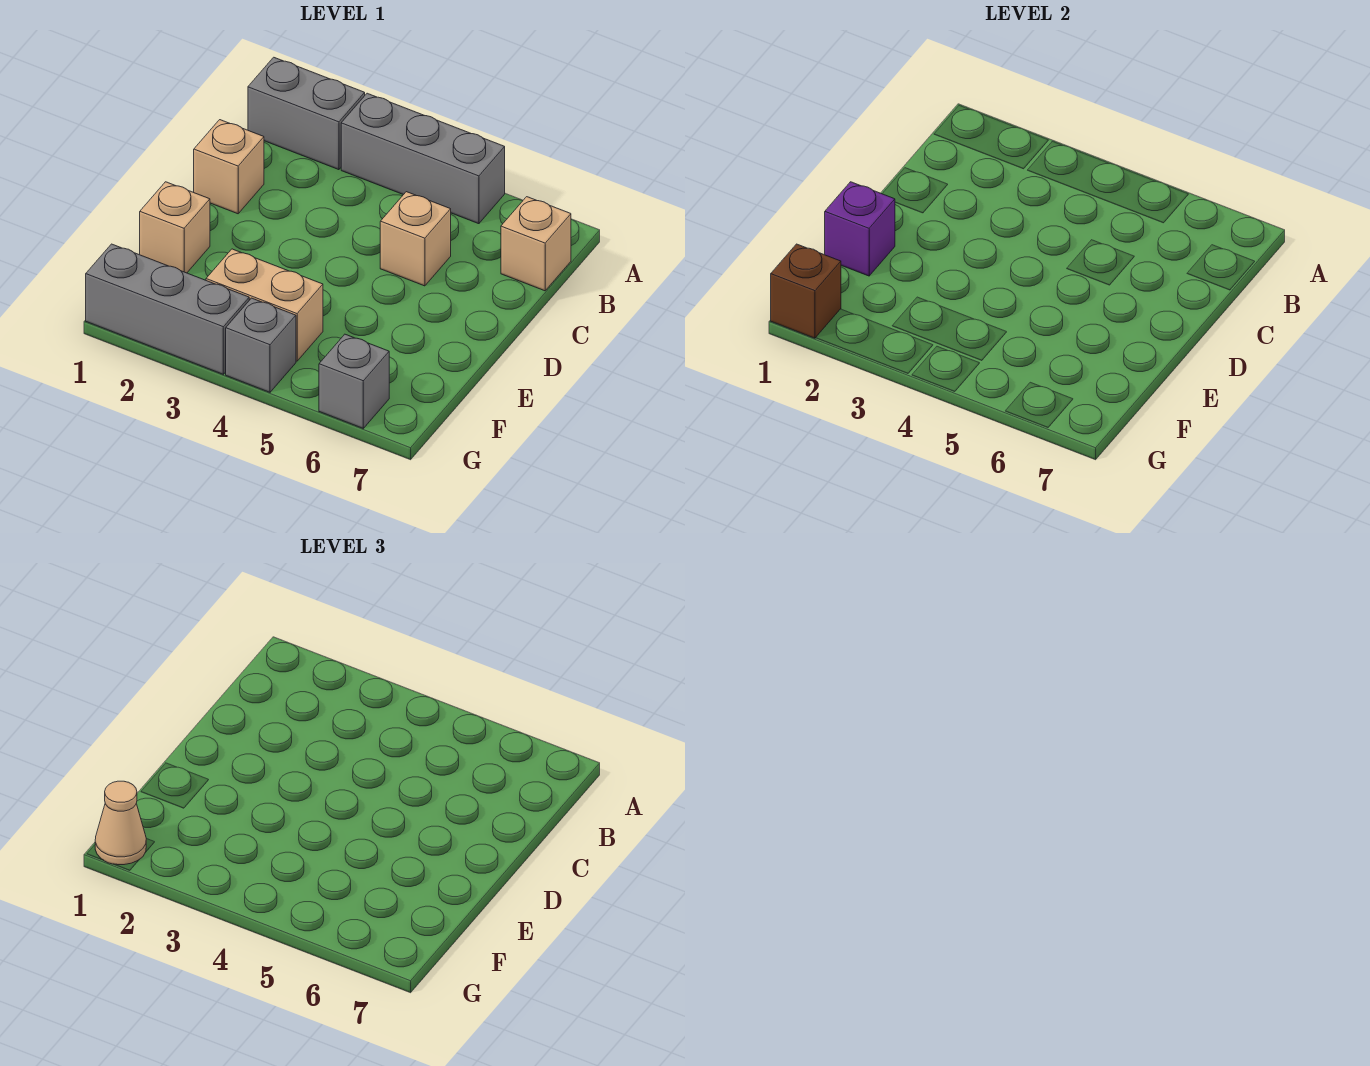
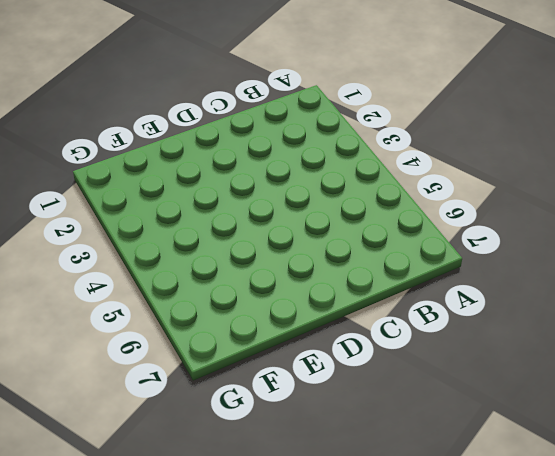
none -> grey 1x2 brick [248,57,365,170]
none -> grey 1x3 brick [341,93,505,224]
none -> tan 1x1 brick [501,197,571,291]

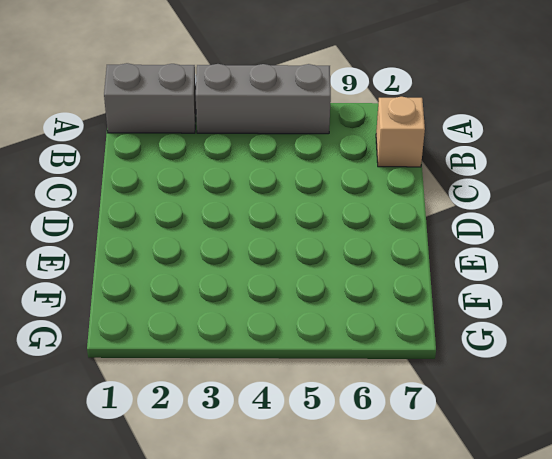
none -> tan 1x1 brick [194,120,264,214]
none -> tan 1x1 brick [380,192,451,286]
none -> tan 1x1 brick [140,182,210,273]

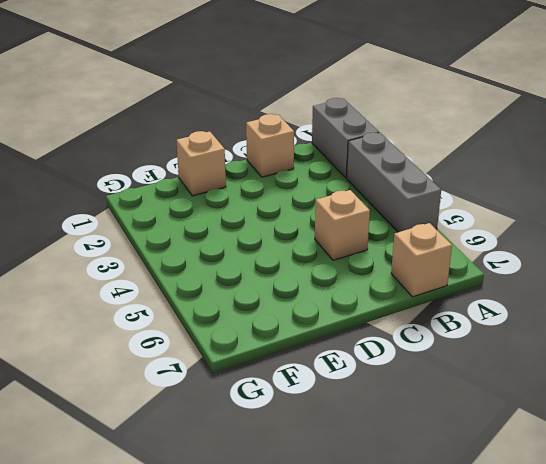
none -> tan 1x2 brick [206,249,323,361]
none -> grey 1x3 brick [86,244,249,374]
none -> grey 1x1 brick [226,298,296,392]

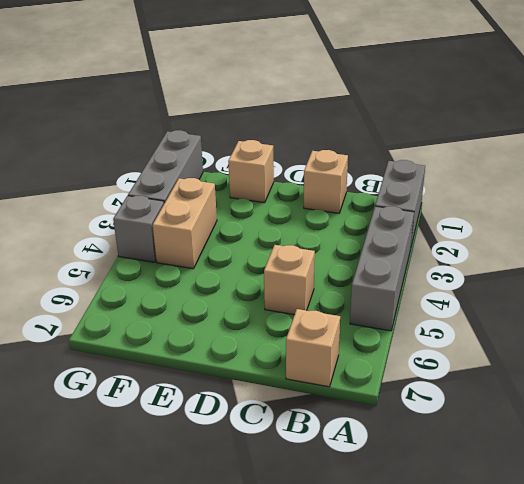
none -> grey 1x1 brick [319,334,389,428]
none -> purple 1x1 brick [825,182,895,276]
none -> brown 1x1 brick [771,244,841,338]

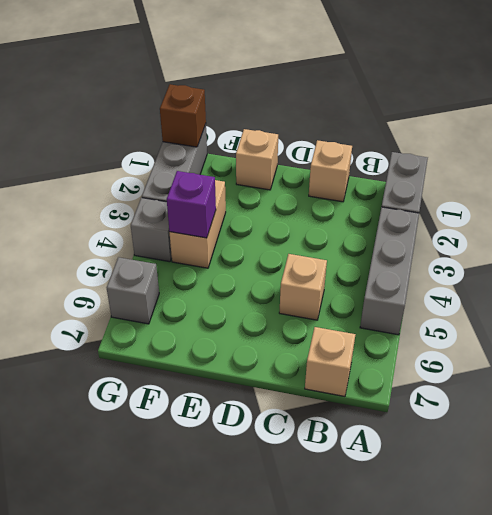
purple 1x1 brick [167,171,216,238] -> purple 1x1 brick moved to [825,182,895,276]
none -> tan 1x1 cone [95,781,146,865]

